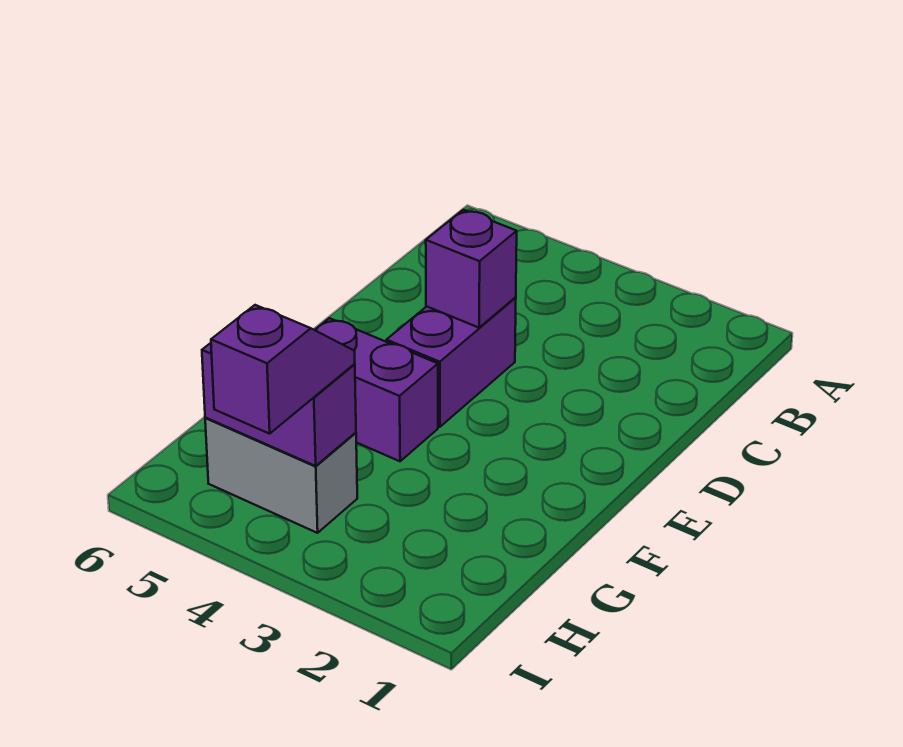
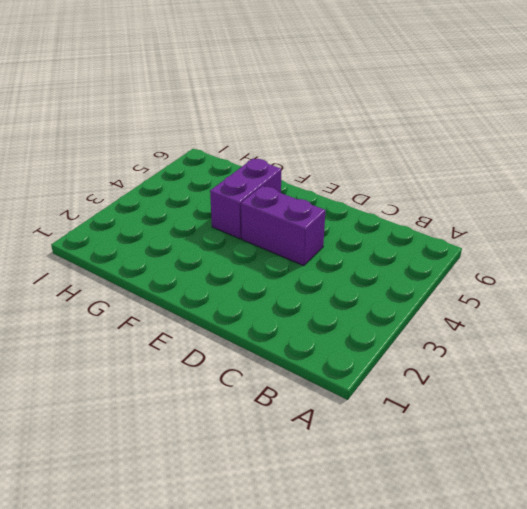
none -> grey 1x2 brick [205,418,357,533]
none -> purple 1x1 brick [426,210,517,328]

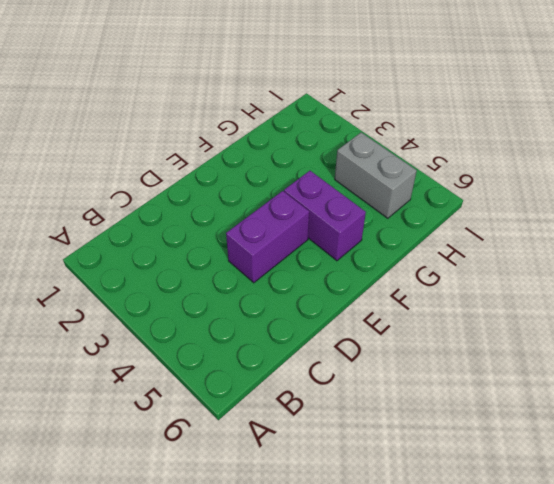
none -> purple 1x1 brick [426,210,517,328]
none -> purple 1x2 brick [202,343,356,466]

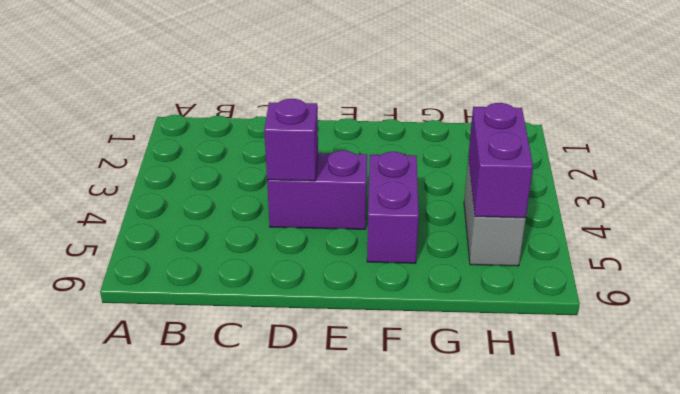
none -> purple 1x2 slope [211,305,355,434]

